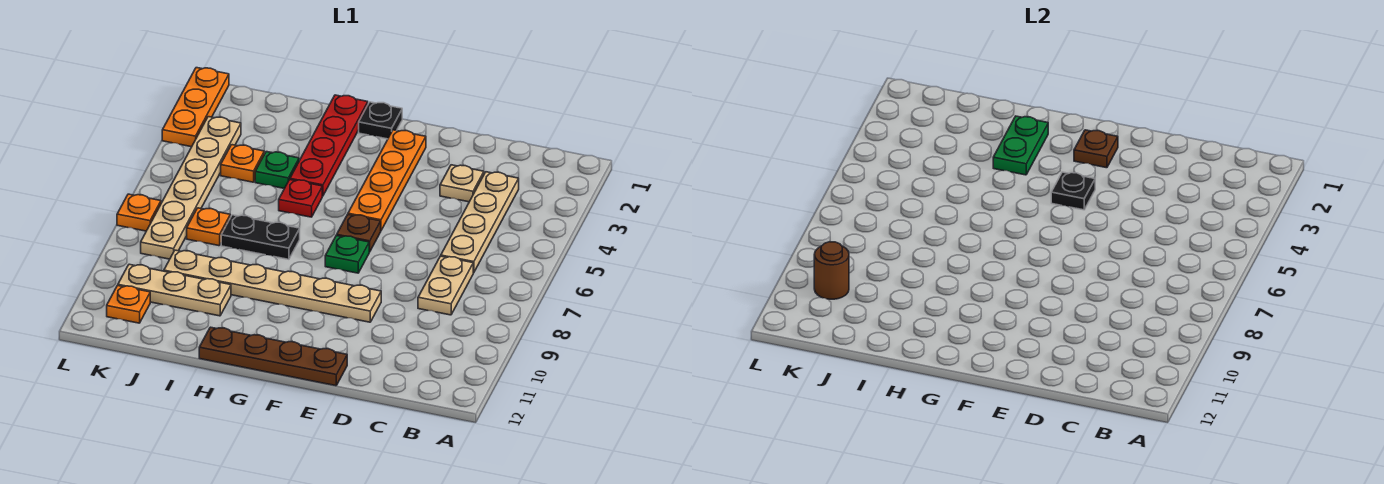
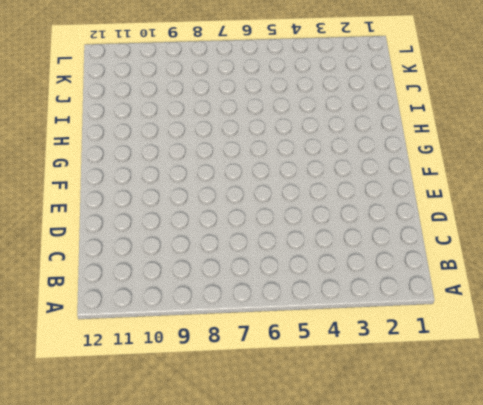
none -> tan 1x4 plate [441,172,519,273]
none -> tan 1x2 plate [418,256,473,315]
none -> tan 1x1 plate [440,165,484,202]

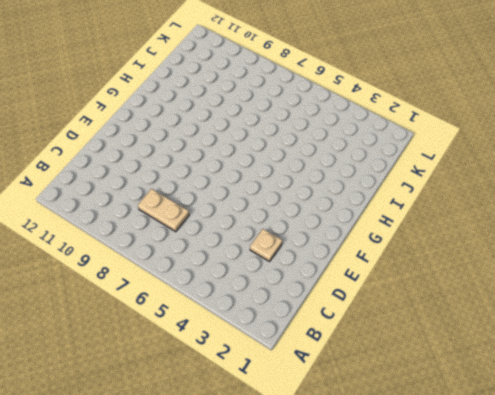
none -> tan 1x4 plate [441,172,519,273]
none -> tan 1x6 plate [164,250,381,322]
none -> brown 1x4 plate [199,327,347,386]

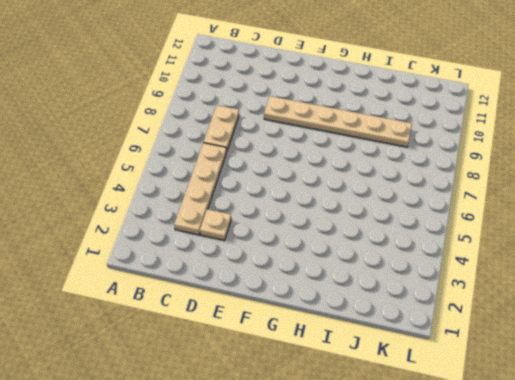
none -> brown 1x4 plate [199,327,347,386]
none -> orange 1x4 plate [348,130,426,230]
none -> brown 1x1 plate [337,215,381,252]

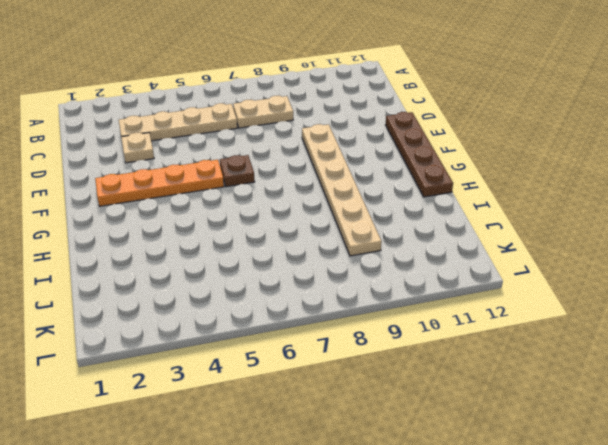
none -> green 1x1 plate [325,235,369,273]
none -> black 1x1 plate [359,102,402,139]
none -> red 1x4 plate [290,95,368,196]

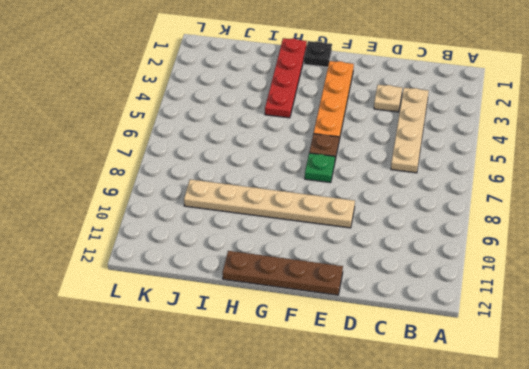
none -> tan 1x2 plate [418,256,473,315]
none -> red 1x1 plate [279,180,322,217]
none -> black 1x2 plate [221,215,300,259]

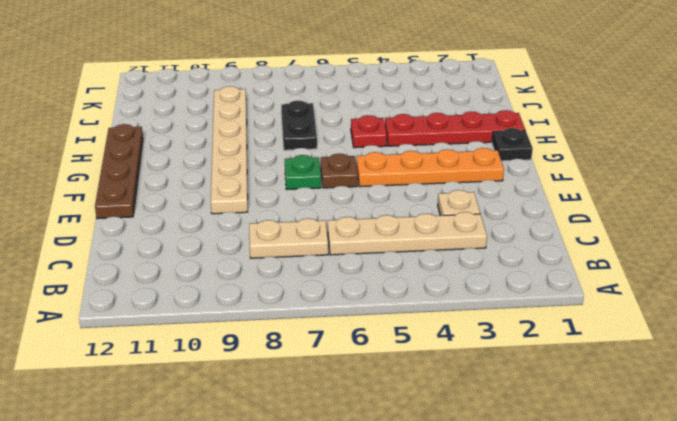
none -> green 1x1 plate [255,152,299,189]
none -> tan 1x3 plate [118,264,231,316]
none -> orange 1x1 plate [221,145,264,182]

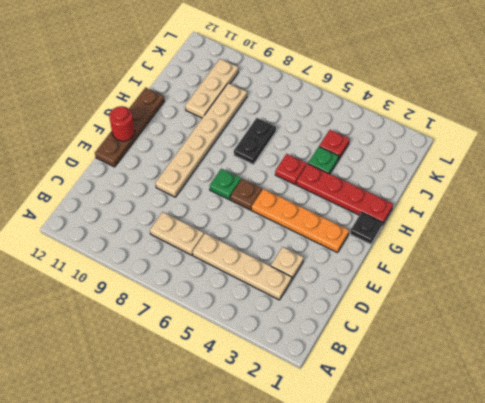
red 1x1 round brick [109,106,135,141] -> none
red 1x1 plate [319,130,350,160] -> orange 1x1 plate [221,145,264,182]
none -> orange 1x1 plate [187,208,230,246]
none -> tan 1x6 plate [141,117,241,259]
none -> orange 1x1 plate [107,286,150,323]

